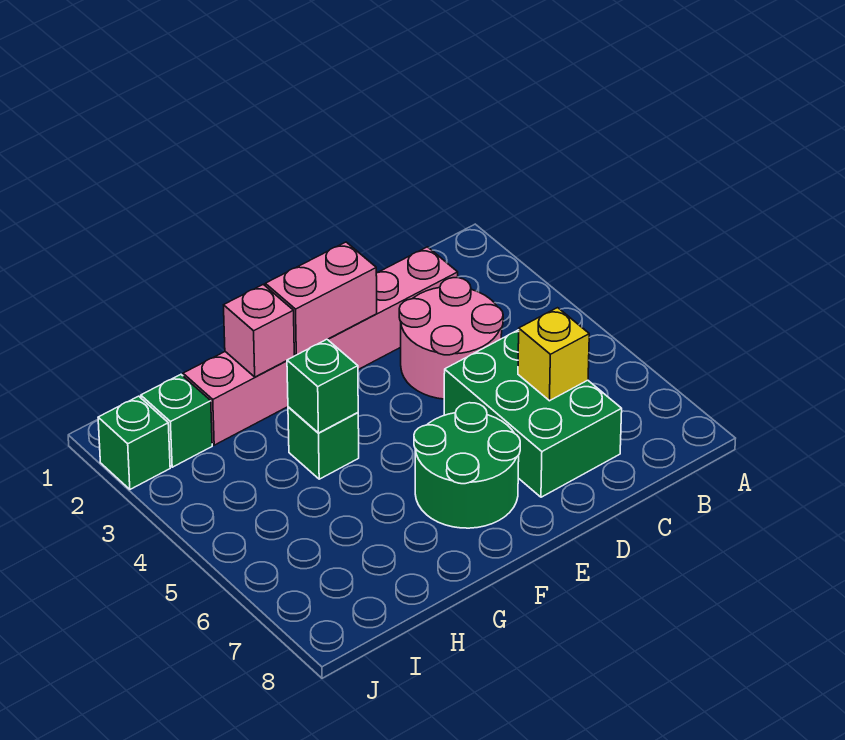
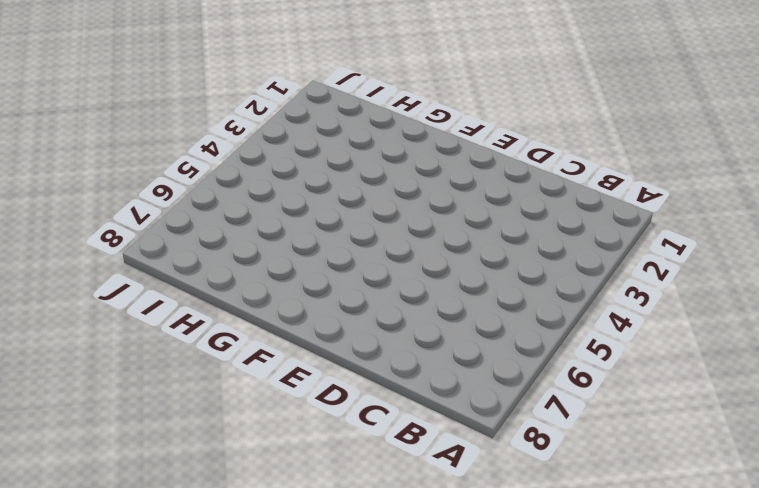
none -> pink 1x6 brick [183,247,458,445]
none -> pink 2x2 round brick [399,278,503,399]

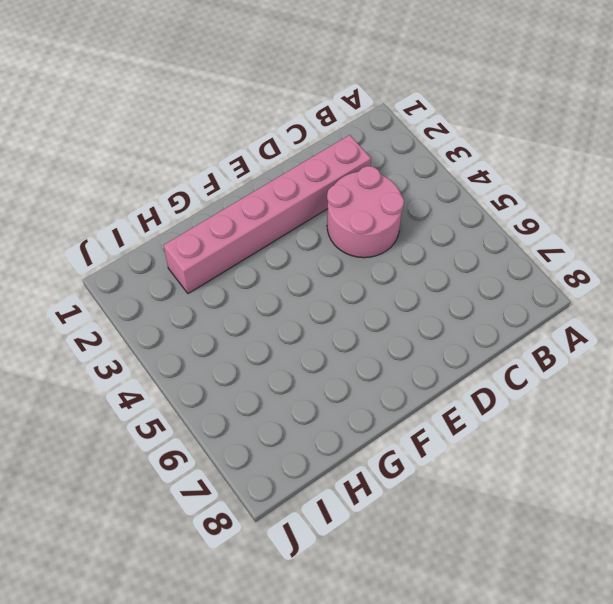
none -> green 2x3 brick [444,330,622,497]
none -> green 2x2 round brick [414,403,520,528]

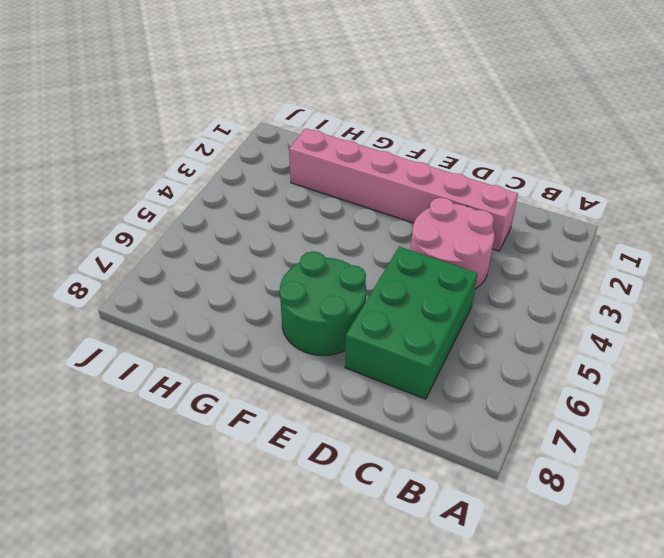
none -> green 1x1 brick [288,407,359,479]
none -> green 1x1 brick [141,375,212,467]

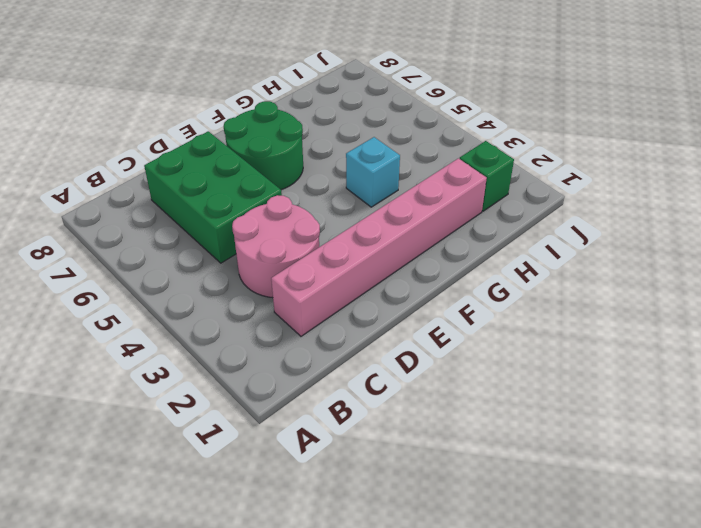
cyan 1x1 brick [346,137,400,207] -> green 1x1 brick [288,407,359,479]
none -> green 1x1 brick [98,396,170,489]
none -> yellow 1x1 brick [518,308,589,401]

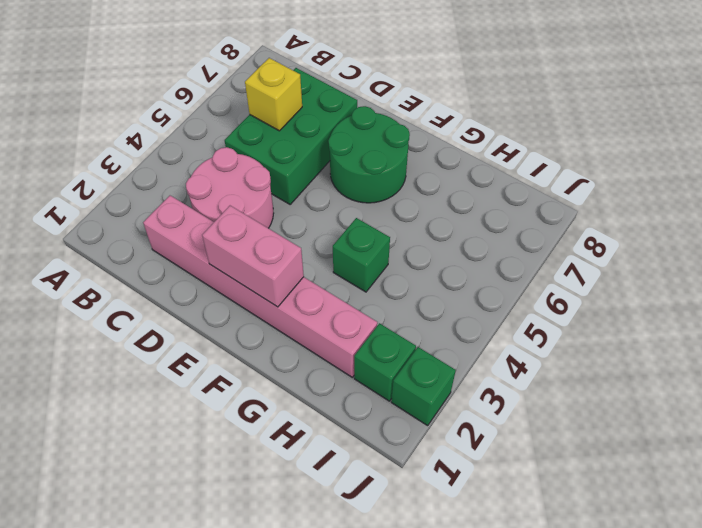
none -> pink 1x1 brick [224,284,294,377]
none -> green 1x1 brick [287,339,358,433]

